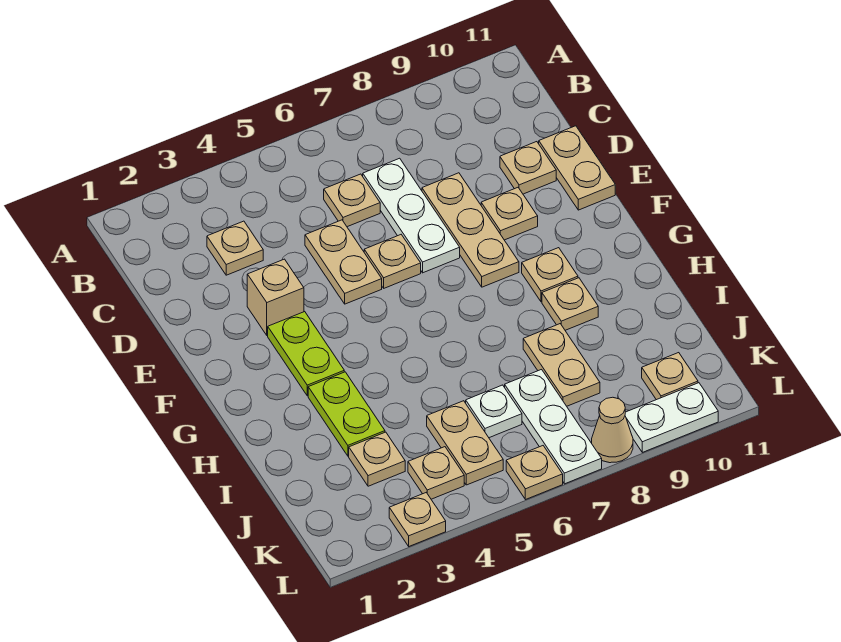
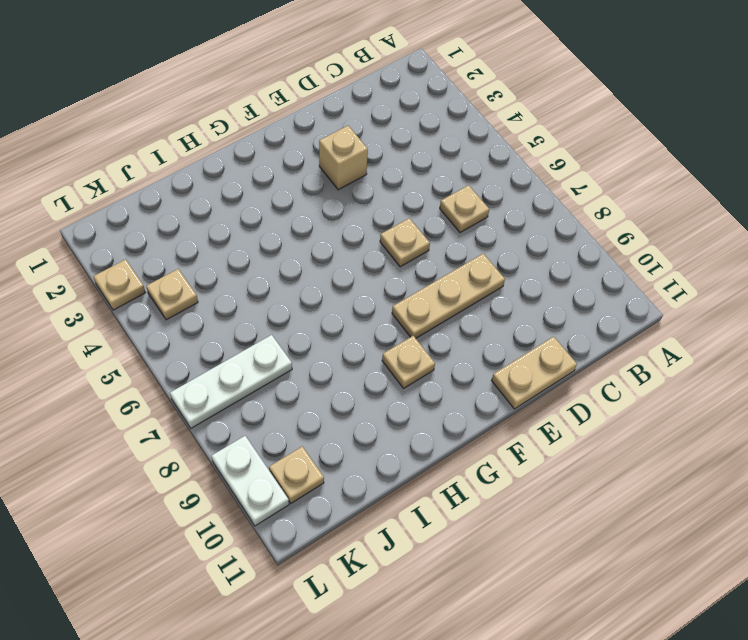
none -> tan 1x1 plate [207,221,263,275]
none -> white 1x3 plate [363,158,460,273]
none -> tan 1x2 plate [305,220,382,304]

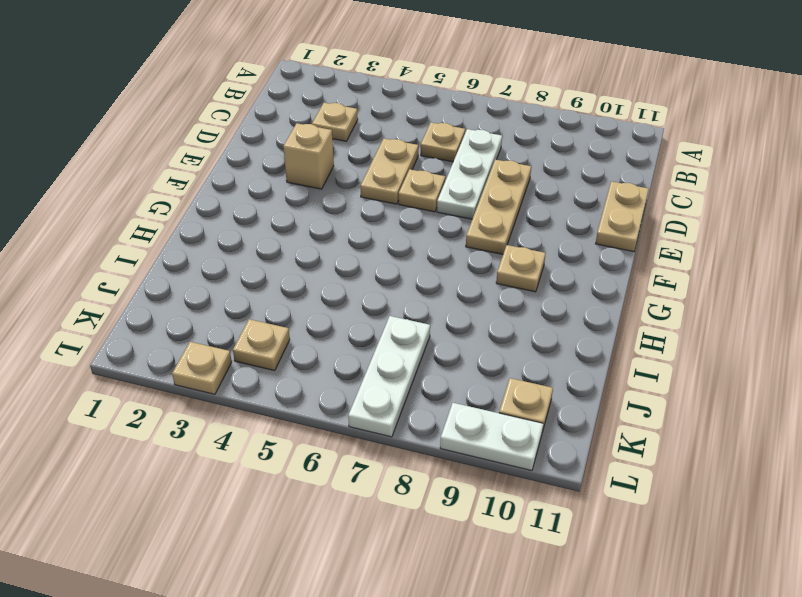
none -> tan 1x1 plate [500,142,556,194]
none -> tan 1x1 plate [481,188,538,240]
none -> lime 1x2 plate [268,312,344,396]

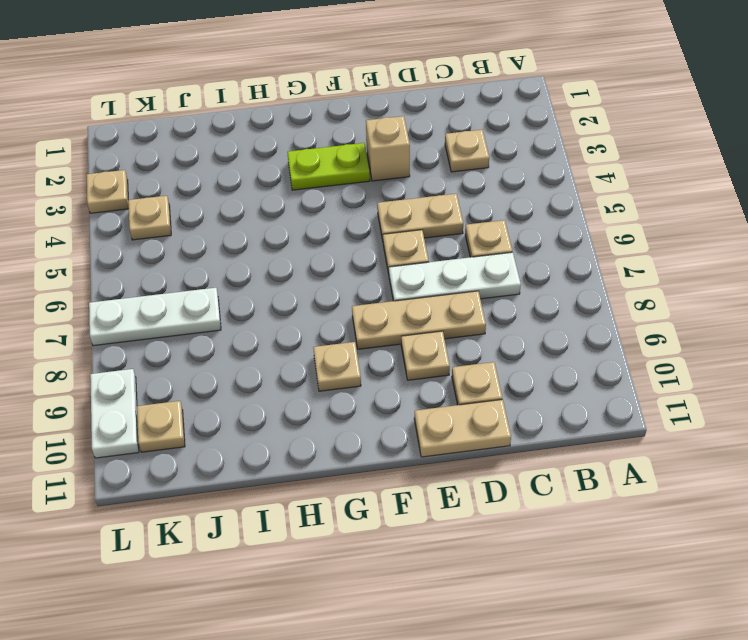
none -> lime 1x2 plate [308,372,385,456]
none -> tan 1x1 plate [542,278,598,330]
none -> tan 1x2 plate [523,324,600,406]

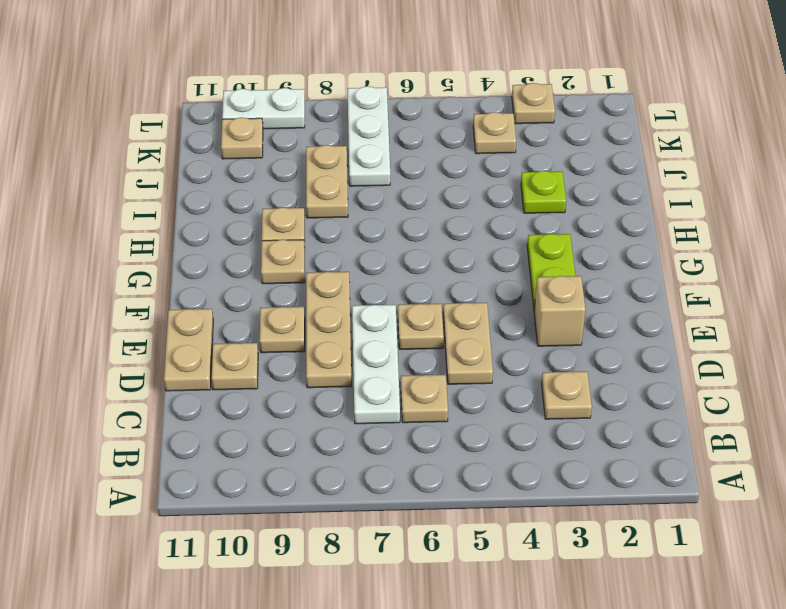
lime 1x1 plate [521,171,566,213] -> lime 1x2 plate [308,372,385,456]
none -> tan 1x1 plate [349,432,405,486]
none -> tan 1x2 plate [427,401,503,485]
none -> white 1x1 plate [466,385,522,438]

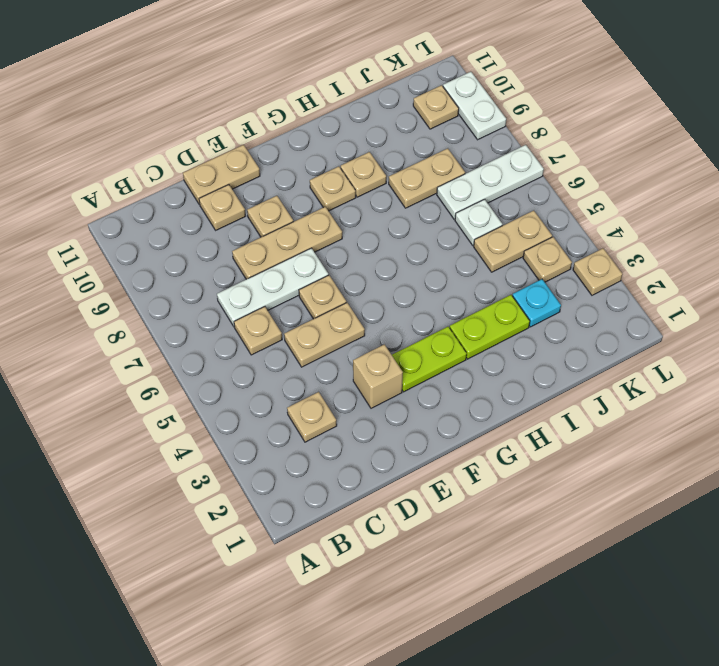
cyan 1x1 plate [512,279,561,327] -> tan 1x1 plate [349,432,405,486]
none -> tan 1x1 plate [506,446,563,500]
none -> tan 1x1 cone [592,397,633,463]

